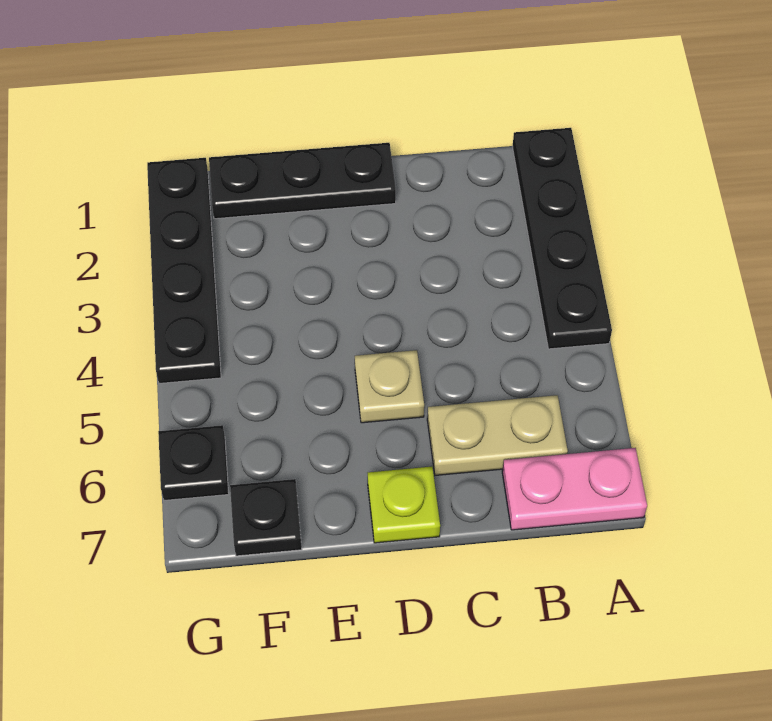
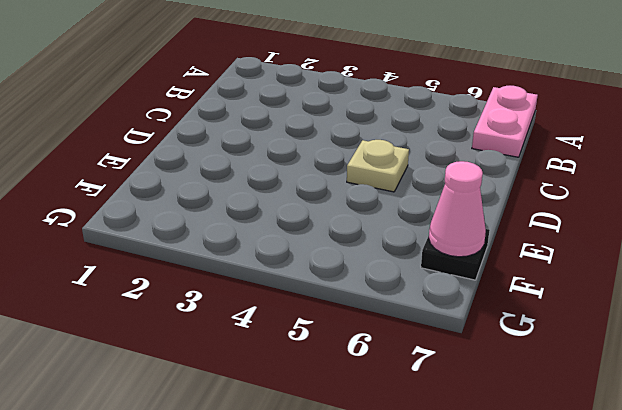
pink 1x1 cone [429,161,486,257] -> none
none -> black 1x4 plate [512,128,612,349]
none -> tan 1x2 plate [427,395,568,475]

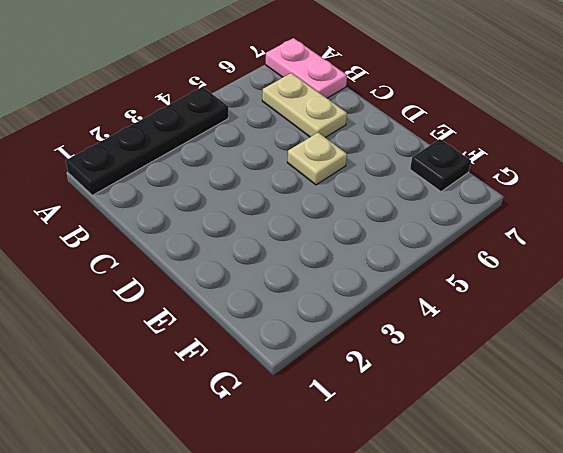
none -> black 1x3 plate [209,143,396,219]
none -> lime 1x1 plate [368,467,440,543]

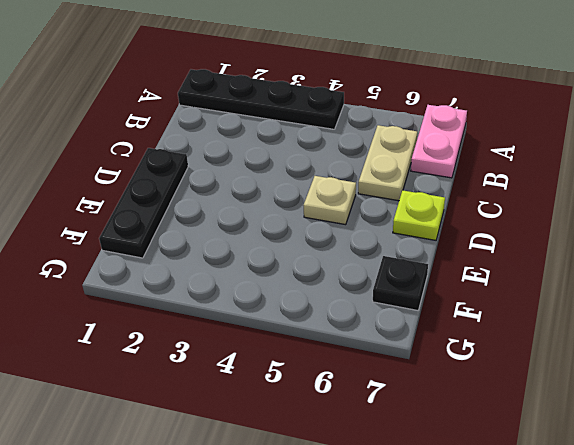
none -> black 1x4 plate [147,158,221,383]
none -> black 1x1 plate [158,425,229,500]

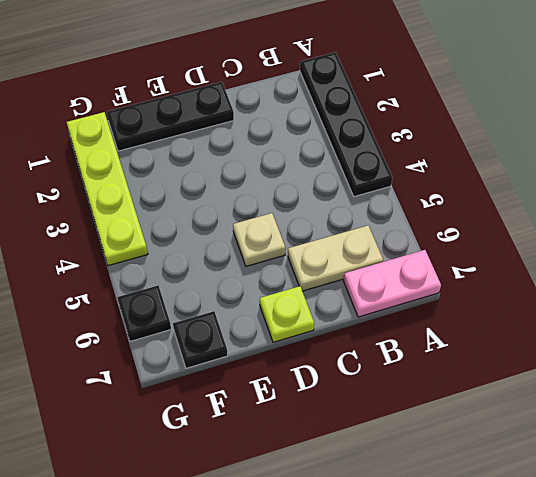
lime 1x4 plate [67,112,148,266] -> black 1x4 plate [147,158,221,383]

